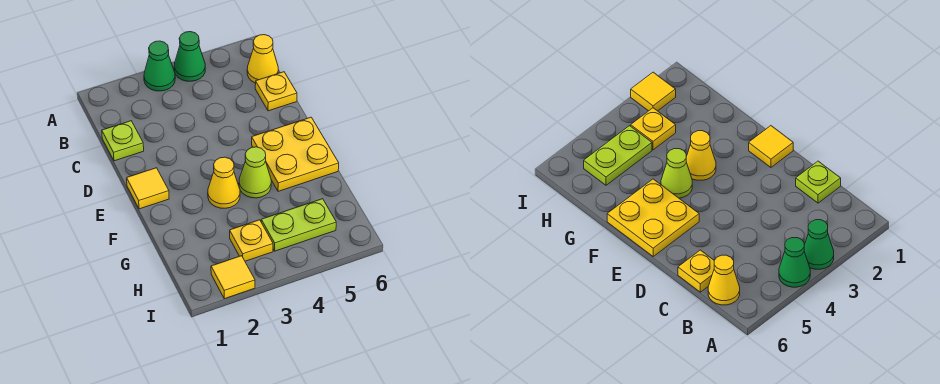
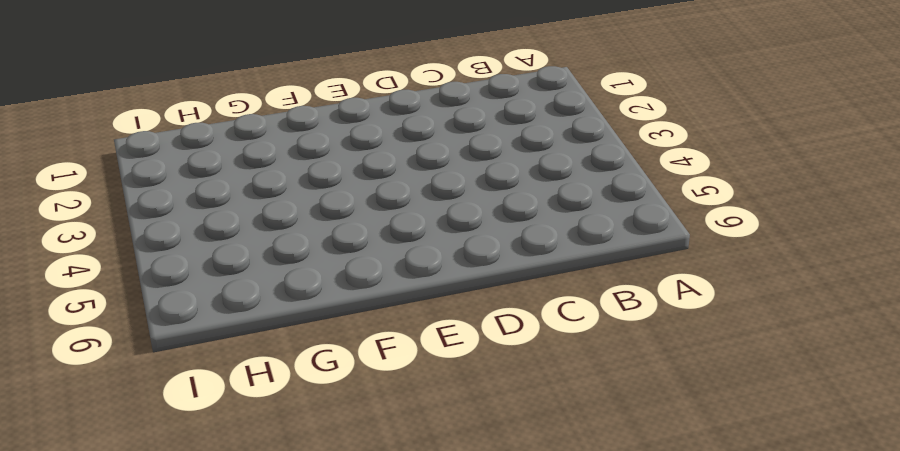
none -> green 1x1 cone [144,41,175,91]
none -> green 1x1 cone [174,32,205,81]
none -> yellow 1x1 cone [247,35,278,83]

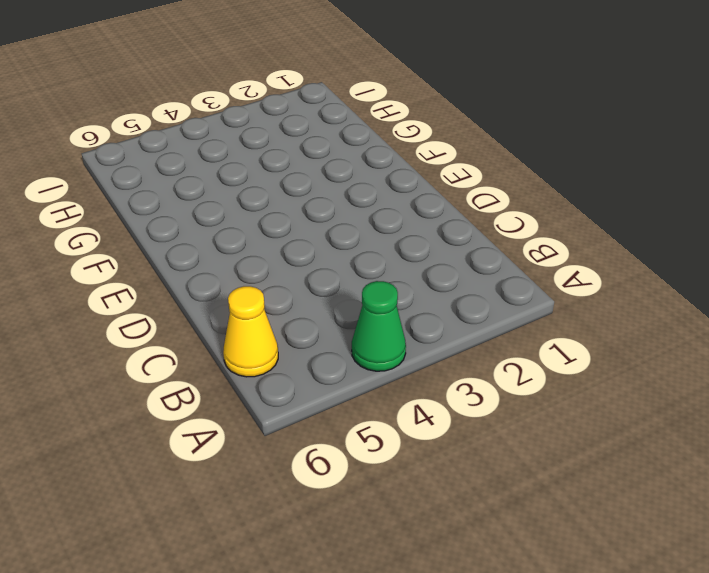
none -> green 1x1 cone [144,41,175,91]
none -> lime 1x1 plate [102,121,144,161]
none -> yellow 1x1 plate [255,72,297,111]

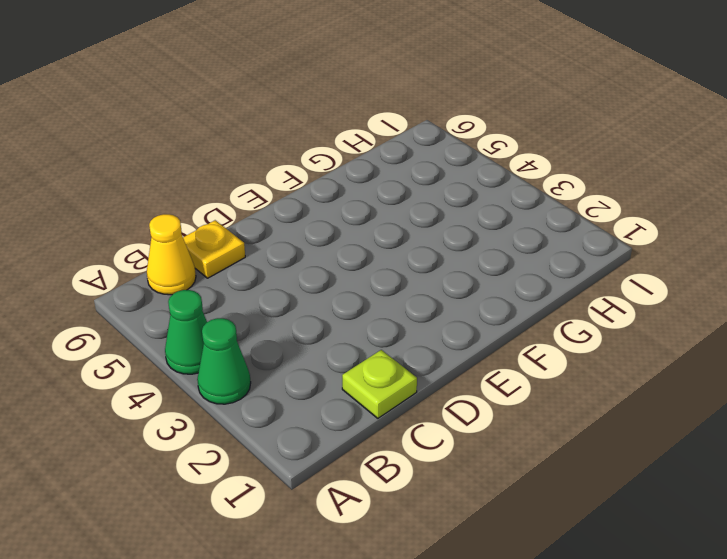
none -> yellow 1x1 tile [127,168,169,209]
none -> yellow 2x2 plate [252,117,339,191]
none -> yellow 1x1 cone [208,157,240,208]

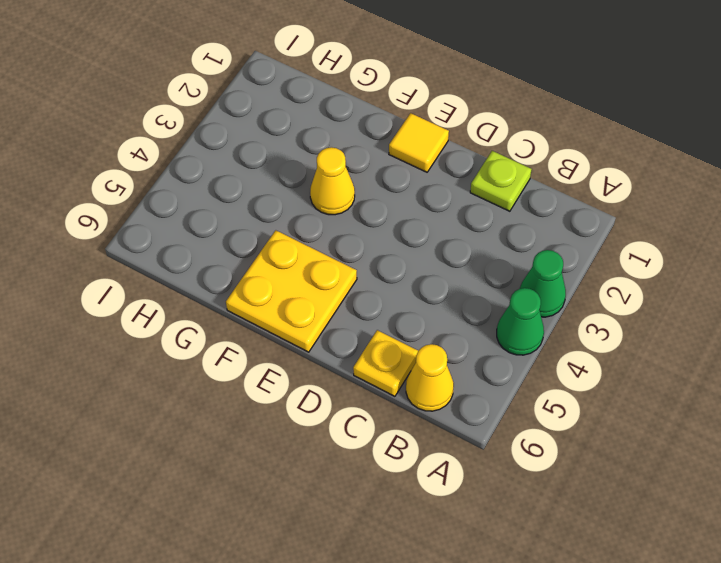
none -> lime 1x1 cone [239,147,271,198]
none -> yellow 1x1 plate [230,220,273,261]
none -> lime 1x2 plate [261,199,336,251]

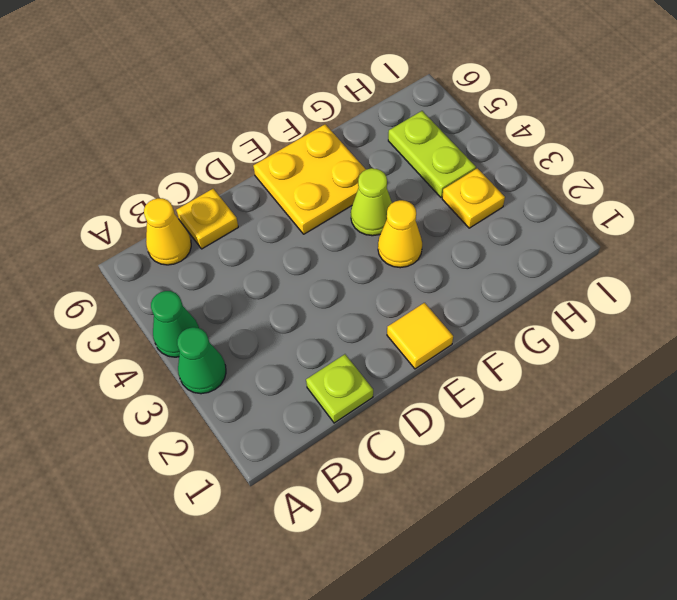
none -> yellow 1x1 tile [211,256,255,299]

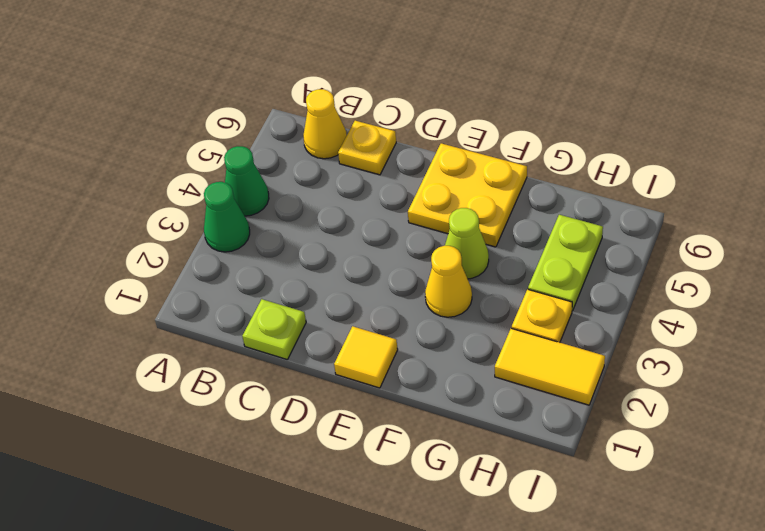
yellow 1x2 tile [495,328,605,405] -> yellow 1x1 tile [211,256,255,299]

